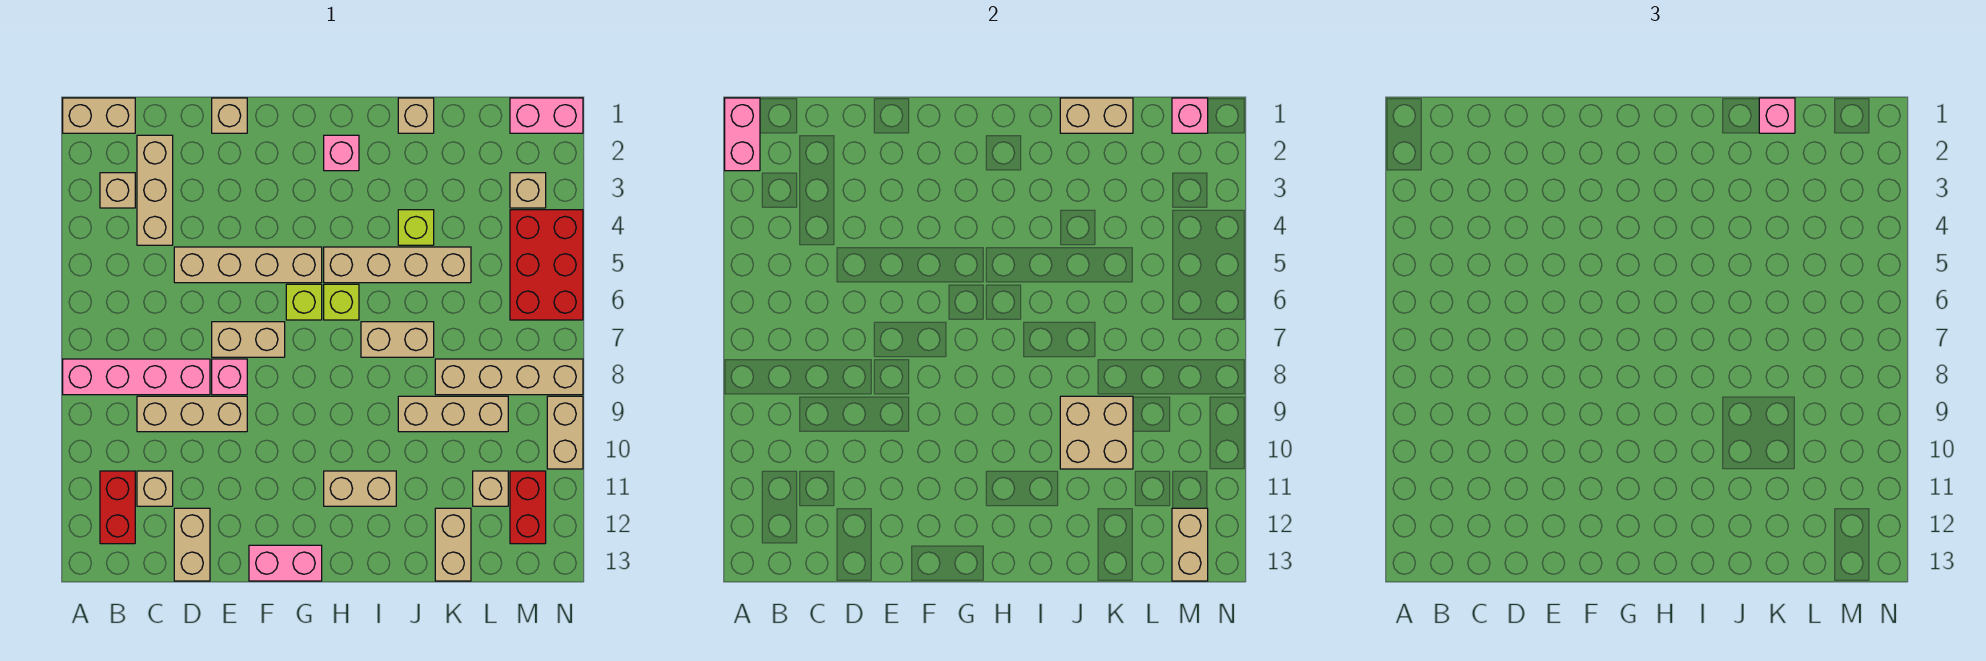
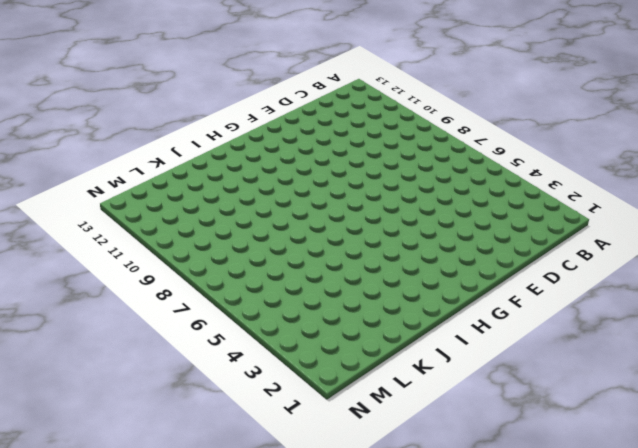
none -> tan 1x2 brick [63,98,135,133]
none -> pink 1x4 brick [63,359,210,395]
none -> tan 1x1 brick [100,173,135,208]
none -> red 1x2 brick [100,471,135,544]

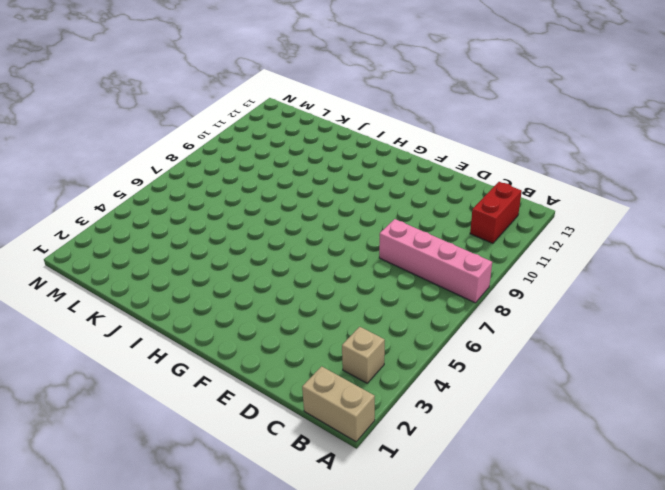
none -> tan 1x3 brick [137,135,173,245]
none -> tan 1x3 brick [137,396,247,432]
none -> tan 1x1 brick [137,471,173,506]
none -> tan 1x4 brick [174,247,322,283]

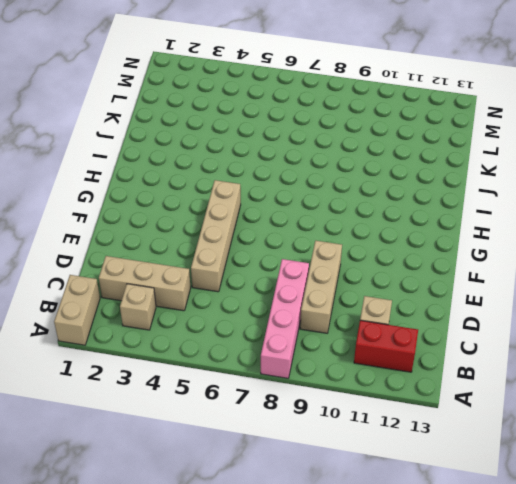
none -> tan 1x2 brick [174,508,210,581]
none -> tan 1x1 brick [212,98,247,133]
none -> tan 1x2 brick [212,322,285,357]
none -> pink 1x1 brick [212,359,247,395]

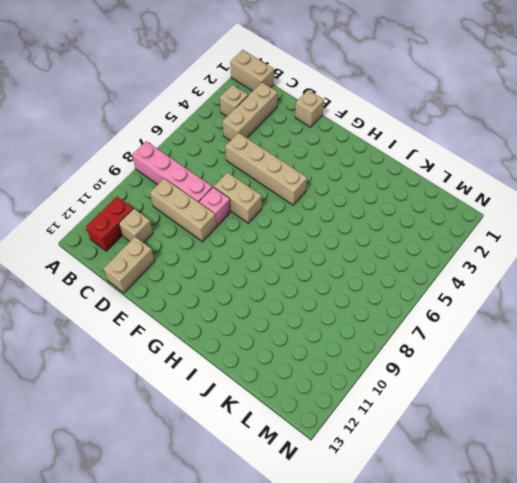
none -> pink 1x2 brick [249,545,322,581]
none -> lime 1x1 brick [286,284,322,320]
none -> pink 1x1 brick [324,135,359,171]
none -> tan 1x4 brick [324,247,471,283]

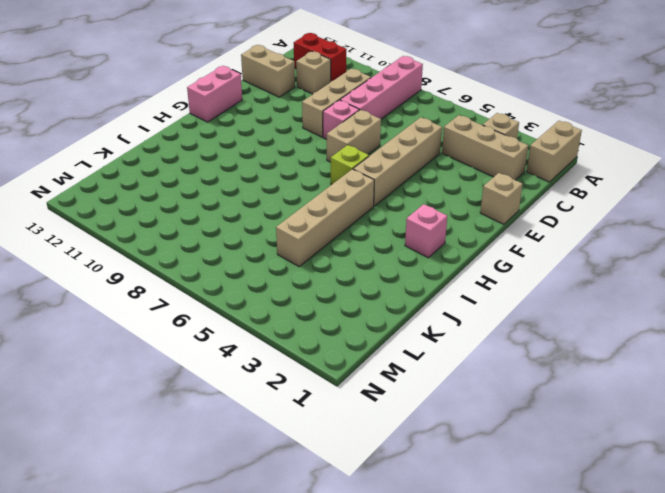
none -> lime 1x1 brick [324,284,359,320]
none -> tan 1x2 brick [324,471,396,506]
none -> tan 1x2 brick [361,322,434,357]
none -> tan 1x1 brick [398,98,434,133]

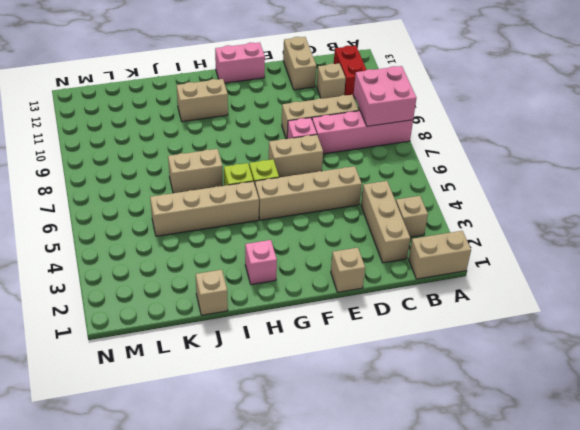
pink 2x2 brick [354,66,416,126] -> none
none -> lime 1x1 brick [398,210,434,245]
none -> tan 1x3 brick [398,396,508,432]
none -> tan 1x4 brick [435,359,583,395]
none -> tan 1x2 brick [435,508,471,581]

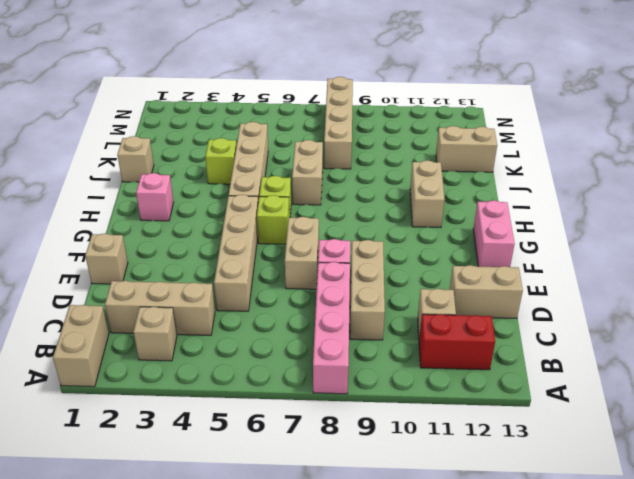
none -> tan 1x3 brick [398,396,508,432]
none -> tan 1x1 brick [473,471,508,506]
none -> pink 1x2 brick [510,98,583,133]
none -> tan 1x1 brick [510,173,546,208]

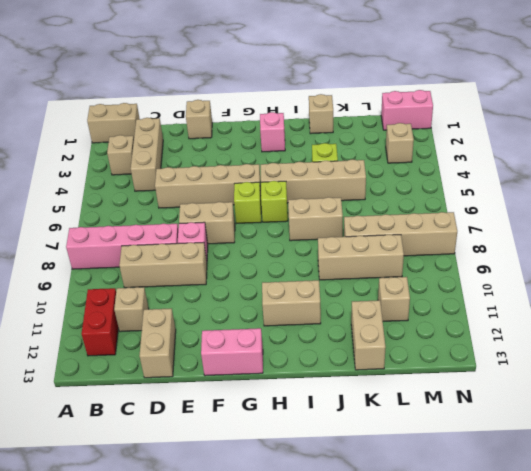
none -> red 2x3 brick [510,210,583,320]
none -> red 1x2 brick [510,471,546,544]
none -> tan 1x2 brick [547,396,583,469]
none -> pink 1x2 brick [725,98,760,171]

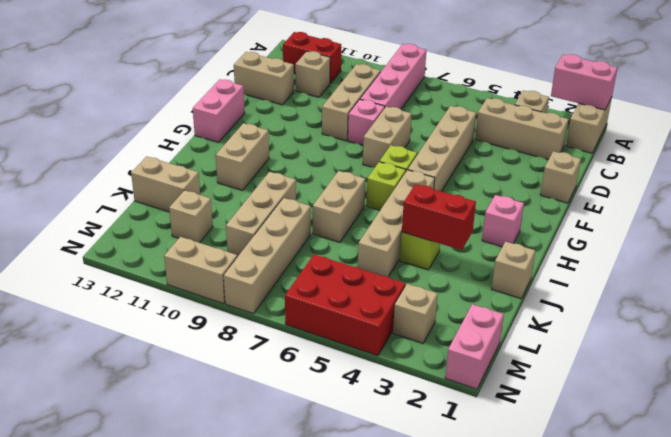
red 1x2 brick [402,184,476,250] -> red 1x2 brick moved to [510,471,546,544]
none -> tan 1x2 brick [1060,98,1133,133]
none -> tan 2x2 brick [1060,396,1133,469]
none -> pink 1x1 brick [1172,98,1208,133]
none -> tan 1x2 brick [1172,508,1208,581]

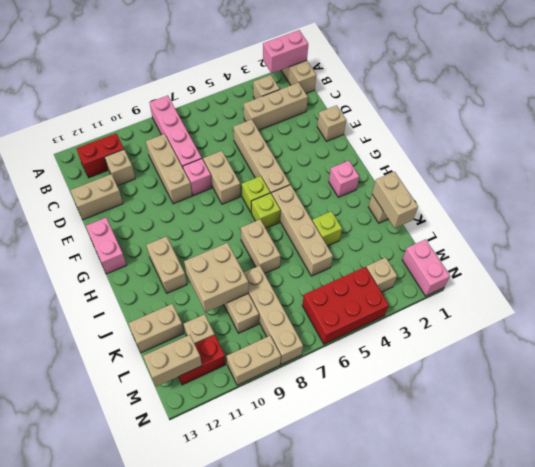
none -> pink 1x1 brick [1172,98,1208,133]
none -> pink 1x1 brick [1759,98,1795,133]

